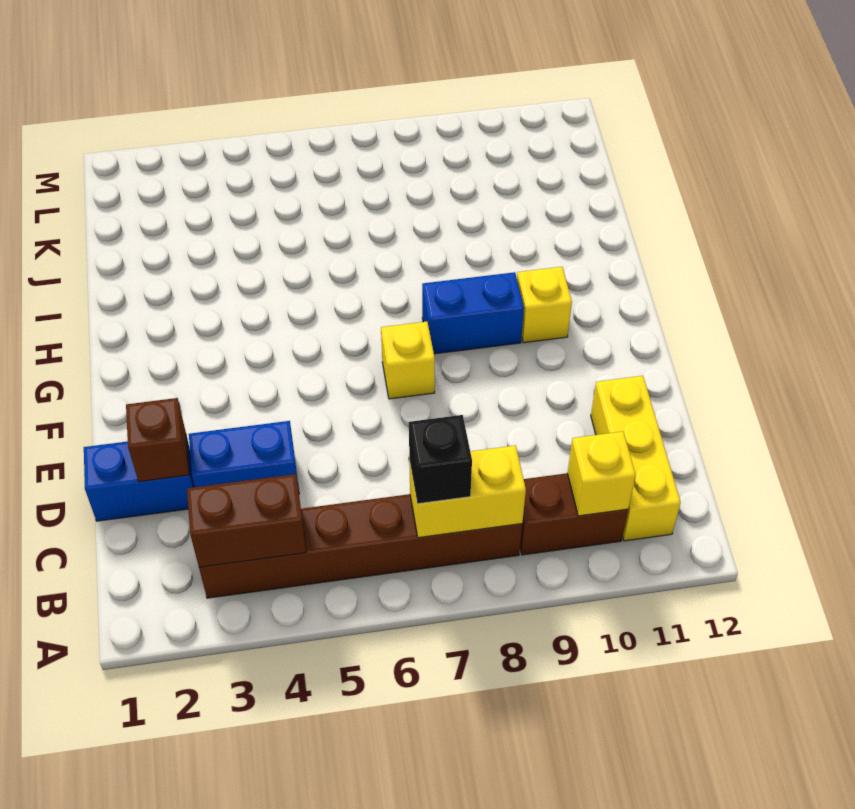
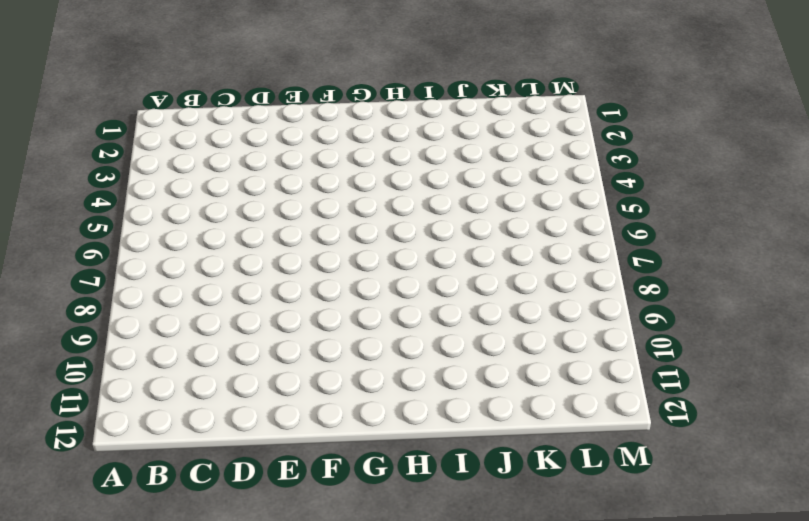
none -> brown 1x6 brick [199,494,522,598]
none -> brown 1x2 brick [520,473,628,555]
none -> yellow 1x3 brick [591,376,681,541]

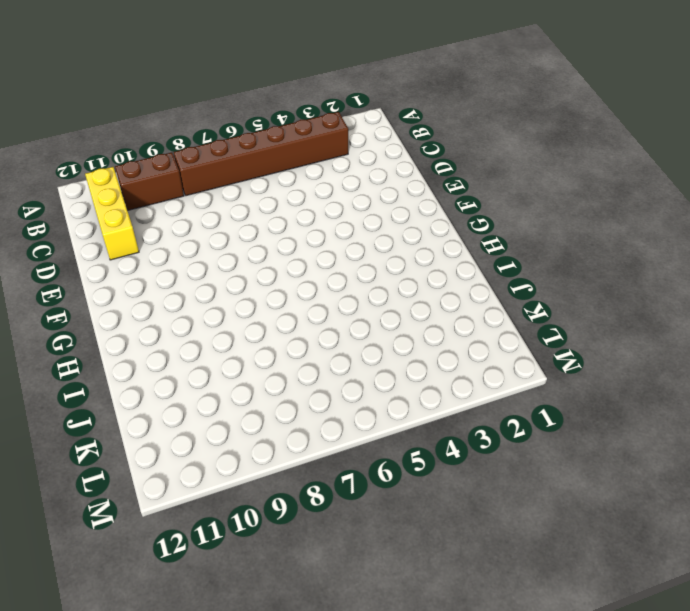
none -> blue 1x2 brick [84,436,195,521]
none -> blue 1x2 brick [189,421,299,491]
none -> yellow 1x1 brick [381,322,435,399]

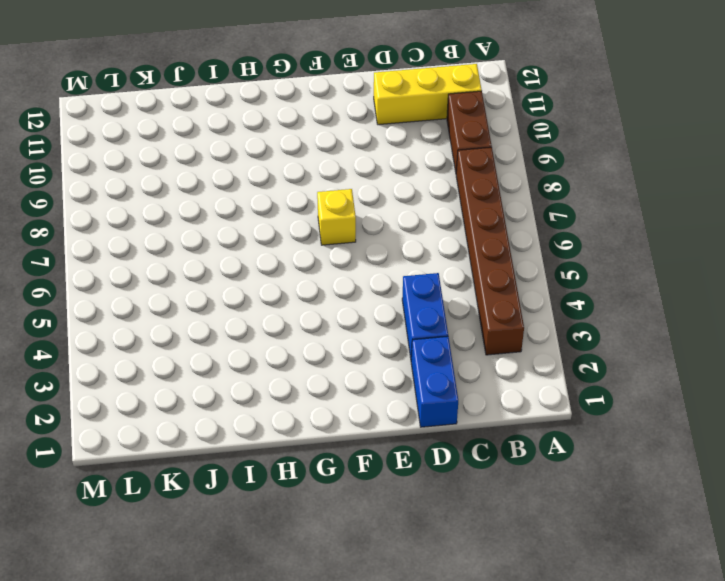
none -> blue 1x2 brick [422,272,524,354]
none -> yellow 1x1 brick [517,267,572,343]
none -> brown 1x2 brick [187,474,306,567]

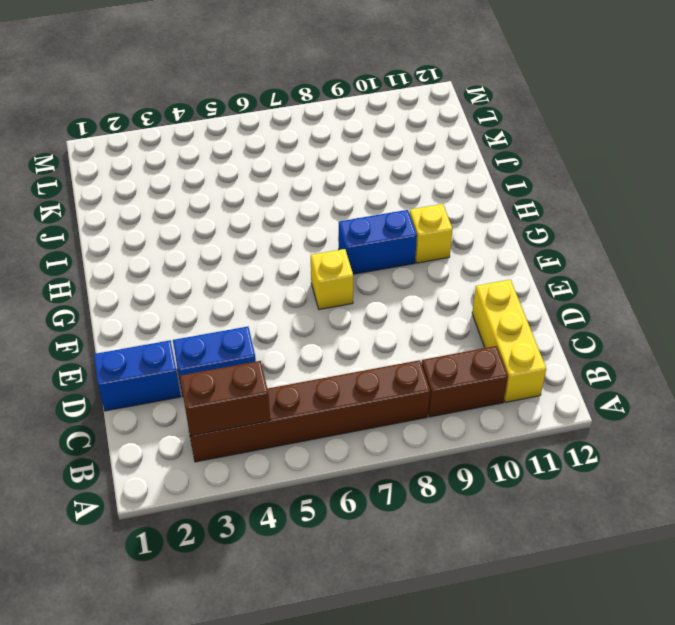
none -> yellow 1x2 brick [409,445,526,538]
none -> yellow 1x1 brick [568,431,636,516]
none -> brown 1x1 brick [126,398,189,482]

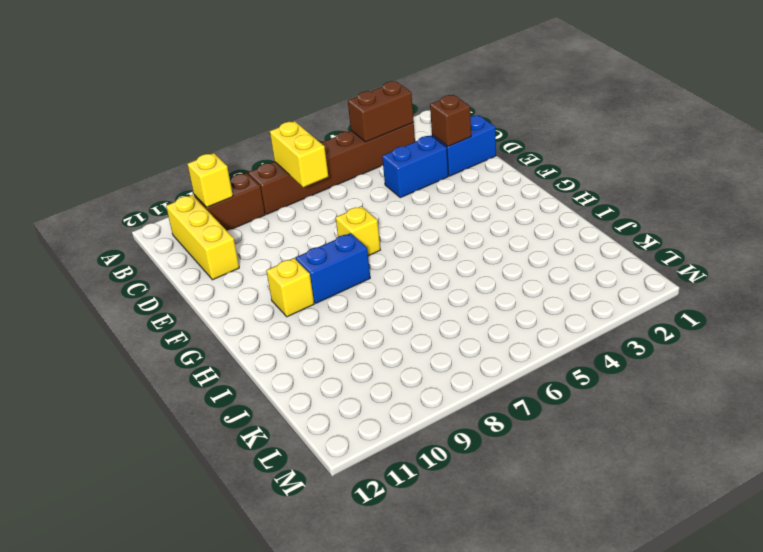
yellow 1x2 brick [270,121,328,187] -> yellow 1x2 brick turned to [409,445,526,538]
none -> black 1x1 brick [409,415,472,504]

